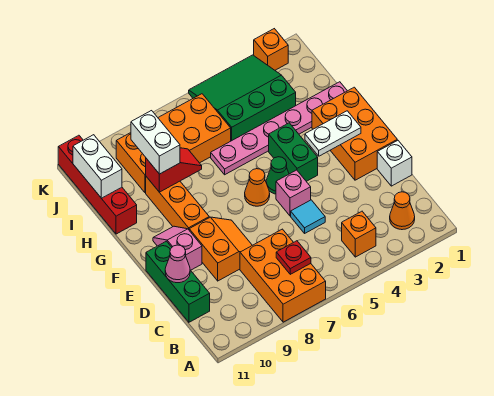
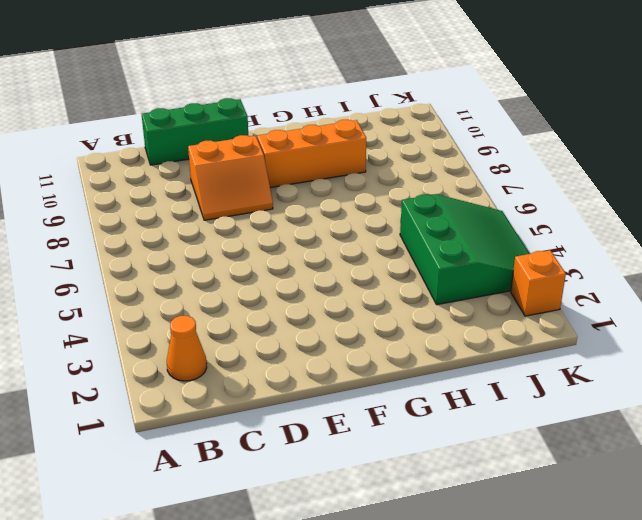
none -> orange 2x3 brick [240,229,326,322]
none -> orange 1x1 brick [342,211,376,257]
none -> white 1x1 brick [377,140,412,186]

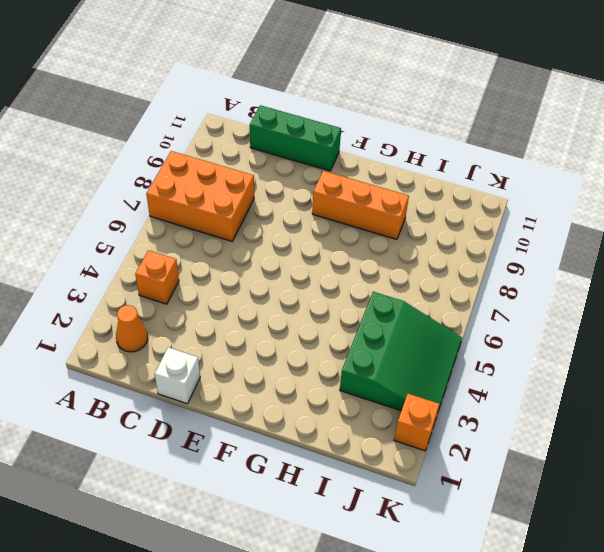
none -> cyan 1x1 tile [291,200,325,233]
none -> orange 2x2 slope [189,217,252,281]
none -> orange 2x3 brick [312,87,397,180]

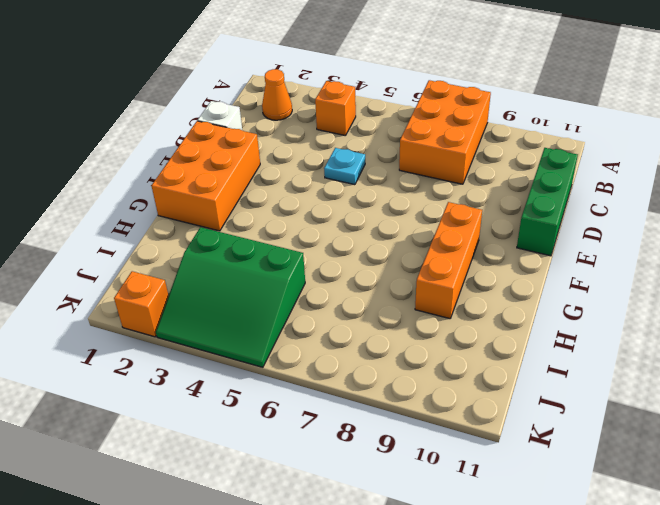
cyan 1x1 plate [324,148,365,185] -> cyan 1x1 tile [291,200,325,233]
none -> orange 2x2 slope [189,217,252,281]
none -> pink 1x1 brick [276,170,311,216]
none -> pink 1x2 slope [153,226,202,270]

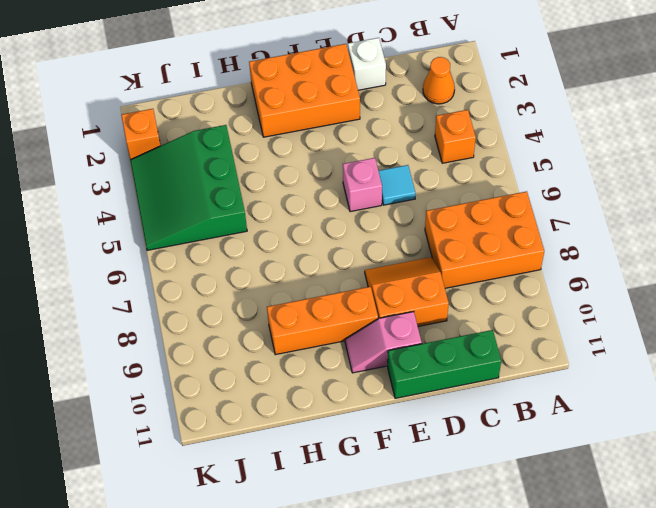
none -> green 1x2 brick [269,123,318,181]
none -> green 1x1 cone [266,157,289,194]
none -> orange 1x1 cone [245,169,270,206]

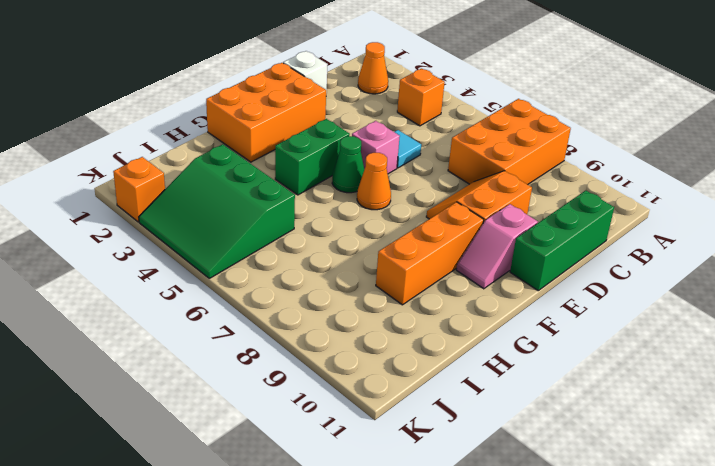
none -> pink 1x6 plate [211,82,347,175]
none -> red 1x4 brick [58,135,137,234]
none -> orange 2x4 brick [116,94,231,193]

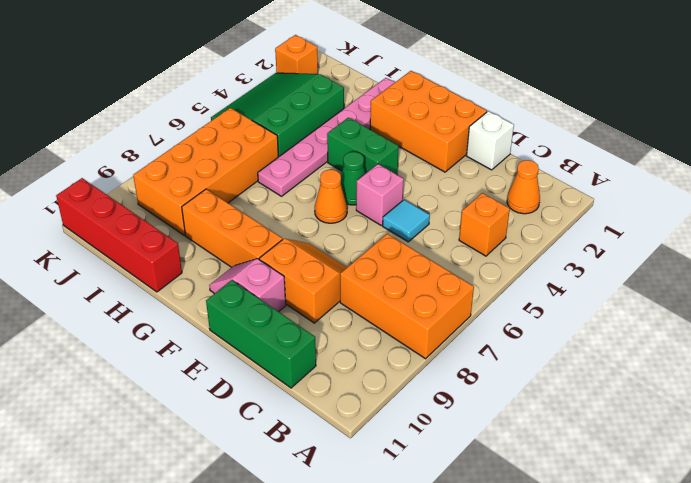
none -> red 1x1 plate [276,241,311,274]
none -> pink 1x1 cone [165,245,190,283]
none -> white 1x2 plate [305,111,361,156]

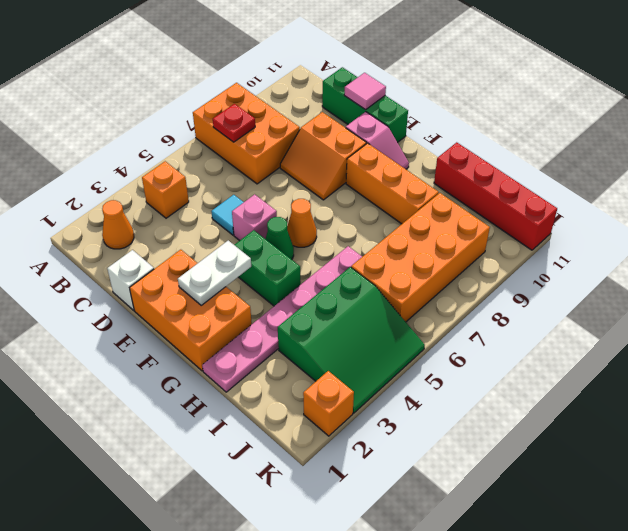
pink 1x1 tile [344,73,386,110] -> pink 1x1 cone [165,245,190,283]
none -> red 1x2 slope [146,148,202,192]
none -> white 1x2 brick [73,135,122,198]
none -> white 1x2 brick [131,111,180,174]

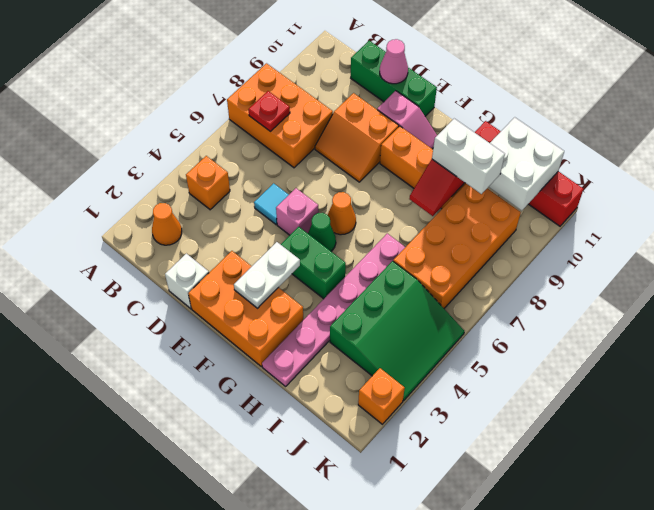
white 2x2 brick [489,117,564,211] -> white 1x2 brick [73,135,122,198]

